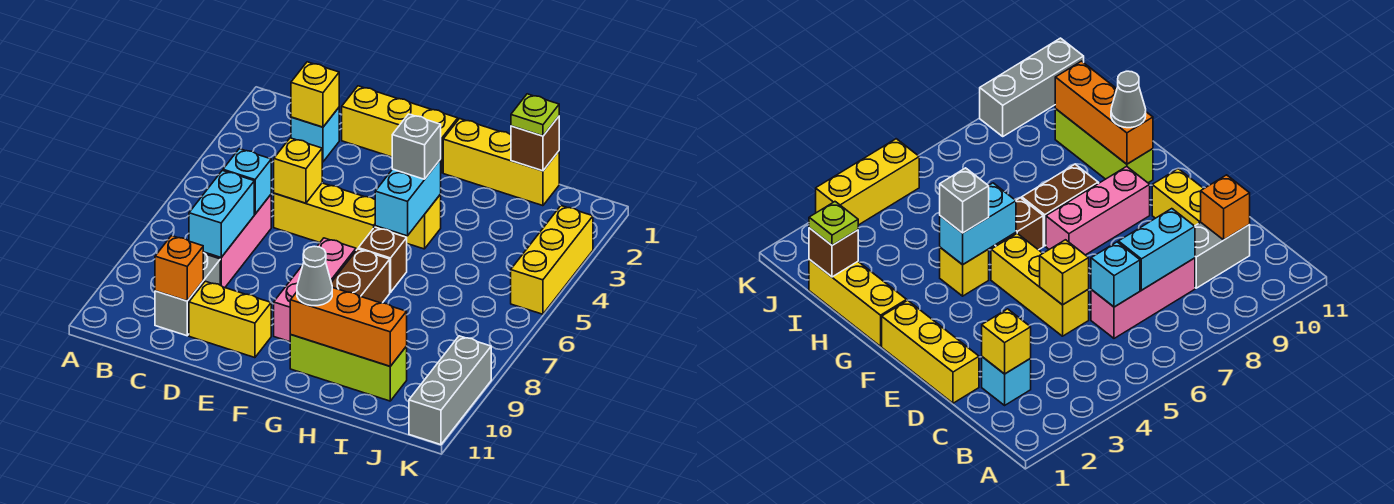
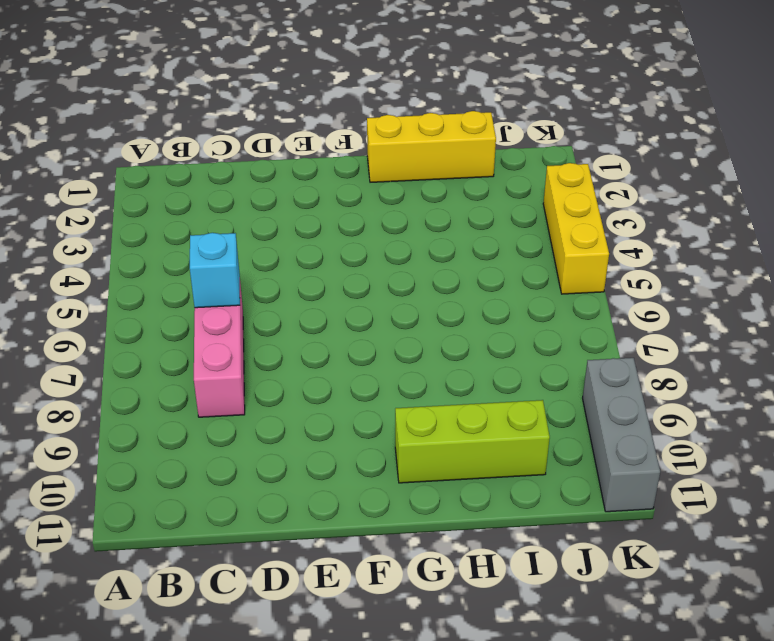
none -> cyan 1x1 brick [291,108,339,162]
none -> grey 1x2 brick [155,253,220,336]
none -> yellow 1x3 brick [342,86,458,173]

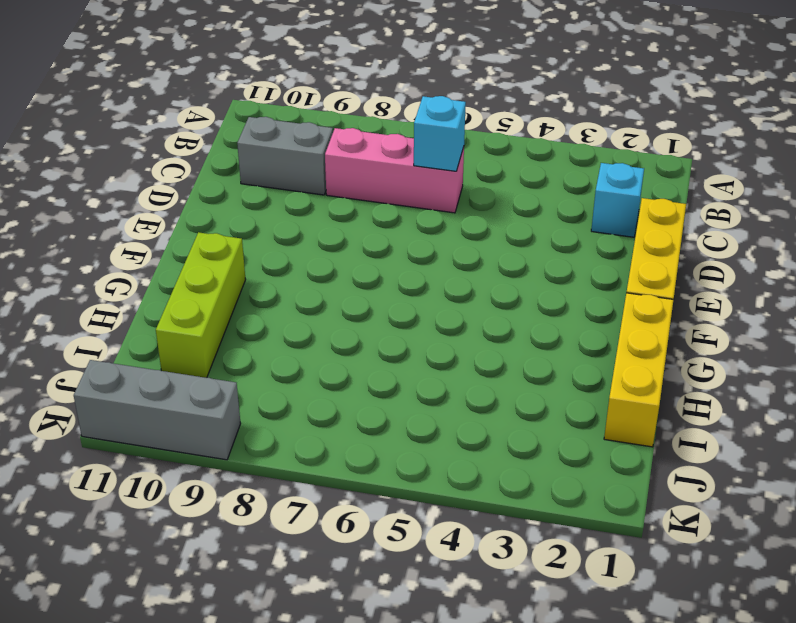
none -> yellow 1x3 brick [274,183,390,250]
none -> yellow 1x2 brick [189,281,271,358]
none -> pink 1x3 brick [274,238,356,342]

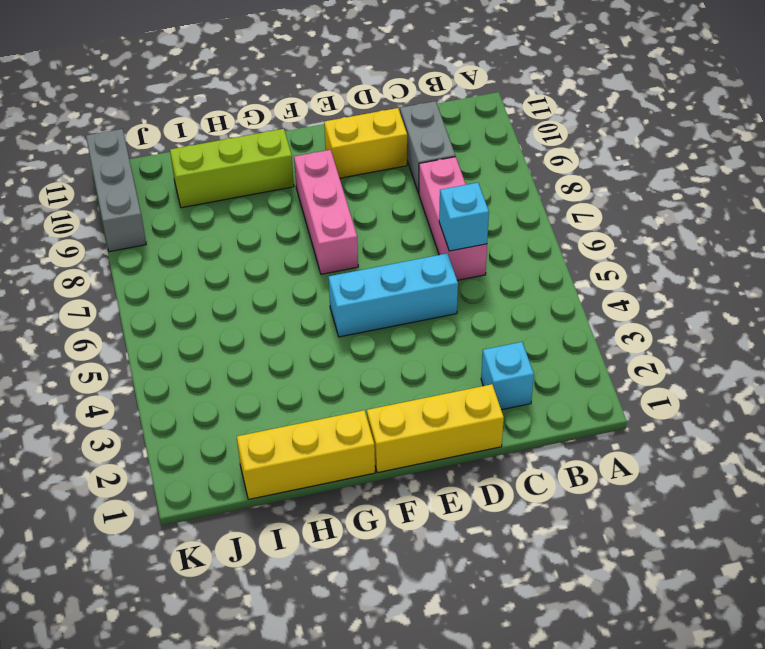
cyan 1x3 brick [328,253,458,337] -> yellow 1x3 brick [274,183,390,250]
none -> yellow 1x1 brick [392,194,441,249]
none -> brown 1x1 brick [358,227,407,292]
none -> brown 1x2 brick [331,249,390,303]

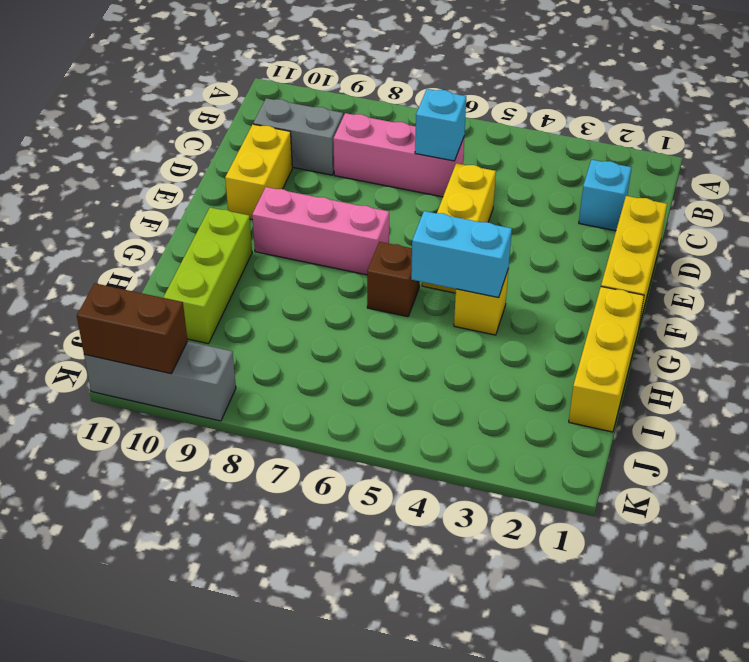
brown 1x2 brick [77,283,188,374] -> brown 1x2 brick moved to [331,249,390,303]
none -> yellow 1x3 brick [511,206,593,314]
none -> yellow 1x1 brick [291,62,339,127]
none -> cyan 1x2 brick [189,170,254,257]

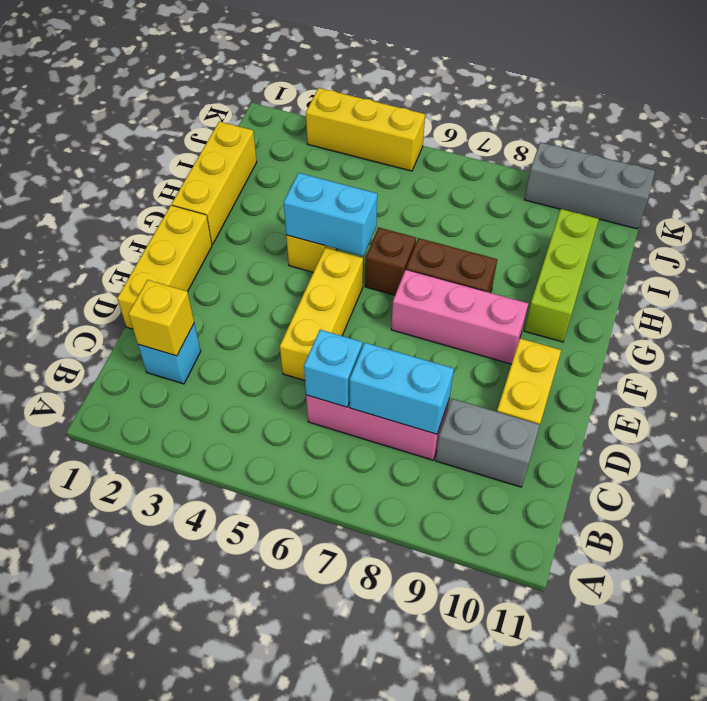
none -> orange 1x1 brick [155,236,203,301]
none -> yellow 1x1 brick [274,138,322,203]
none -> orange 1x3 brick [290,287,407,366]

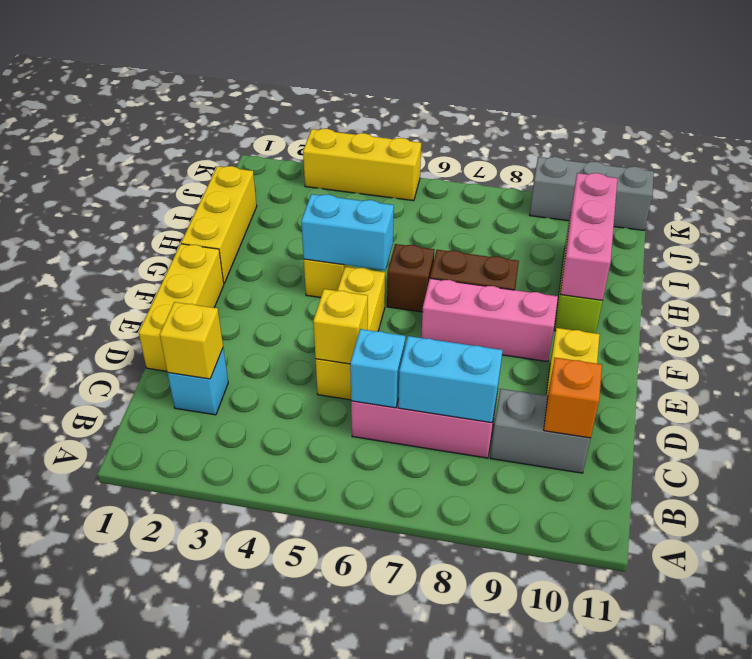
pink 1x3 brick [560,173,618,300] -> orange 1x3 brick [290,287,407,366]
none -> brown 1x1 brick [511,116,559,171]
none -> grey 1x1 brick [392,114,441,179]
none -> grey 1x1 cone [297,246,332,306]

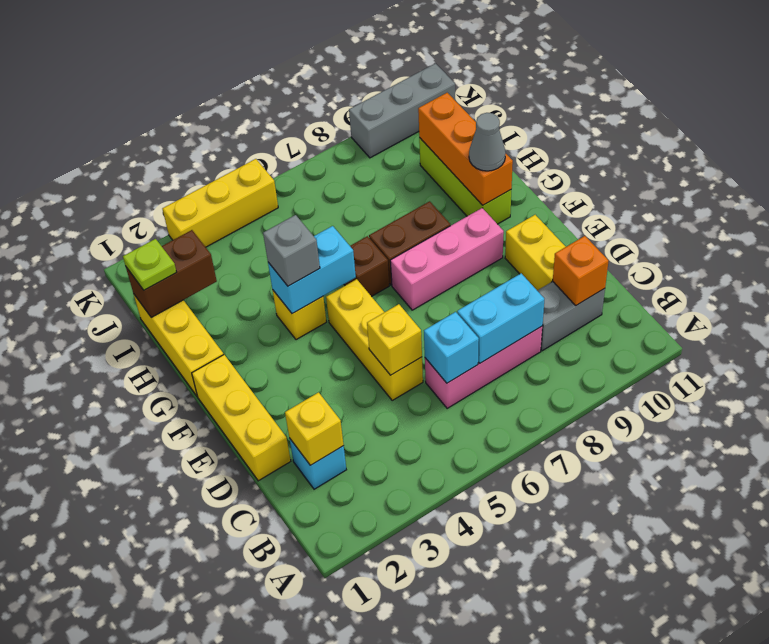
brown 1x2 brick [126,230,217,318] -> brown 1x1 brick [511,116,559,171]

